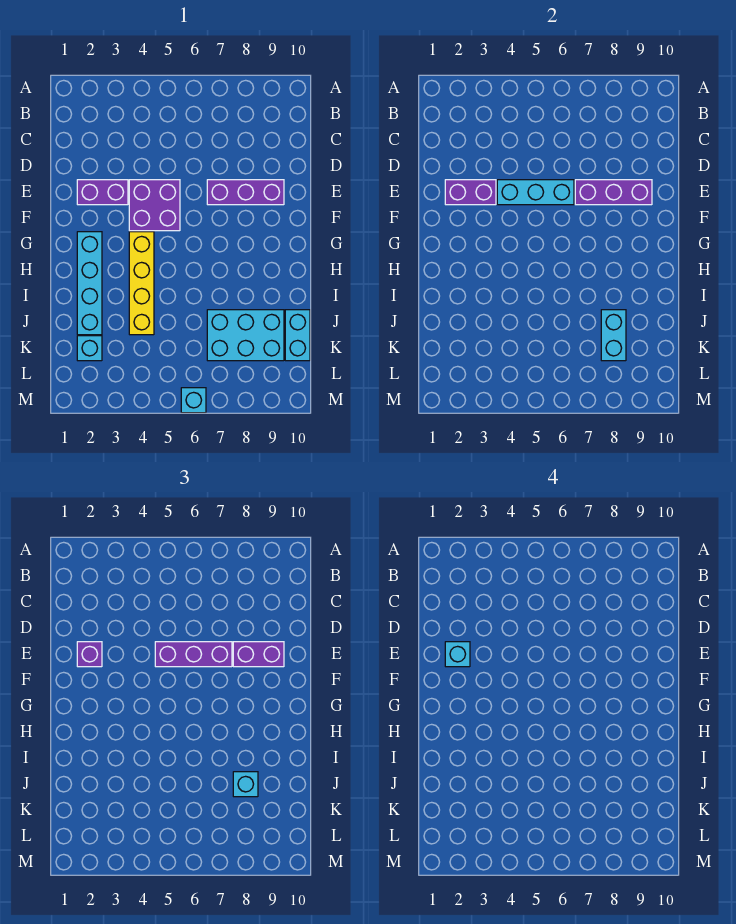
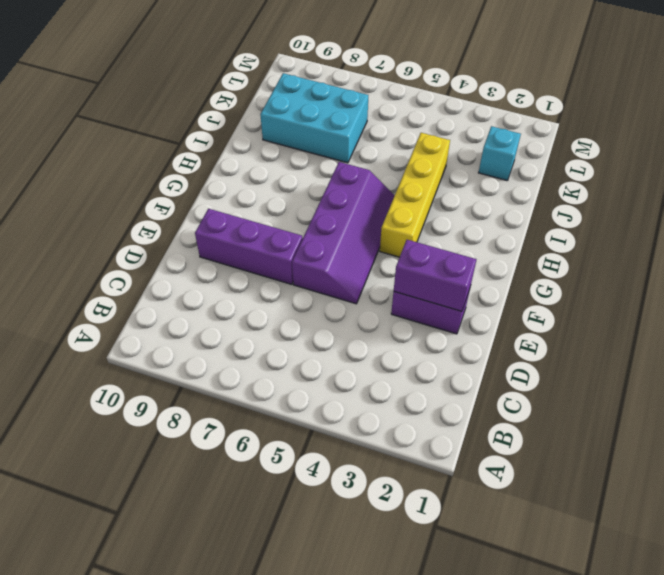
purple 2x4 slope [292,162,395,304] -> purple 2x2 brick [129,180,180,231]
none -> cyan 1x4 brick [77,232,102,335]
none -> cyan 1x2 brick [285,310,310,361]
none -> cyan 1x1 brick [181,388,206,413]

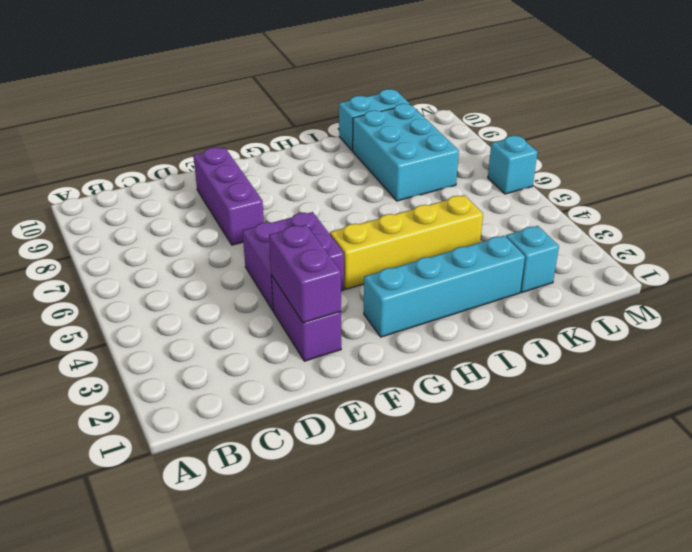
none -> cyan 1x3 brick [497,180,574,205]
none -> purple 1x3 brick [575,180,652,205]
none -> cyan 1x2 brick [601,310,626,361]

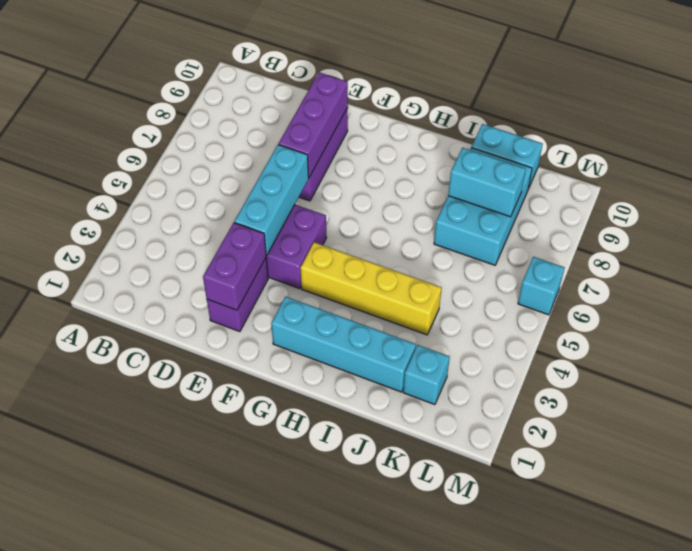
none -> purple 1x1 brick [77,642,102,667]
none -> purple 1x3 brick [155,642,232,667]
none -> purple 1x2 brick [233,642,284,667]

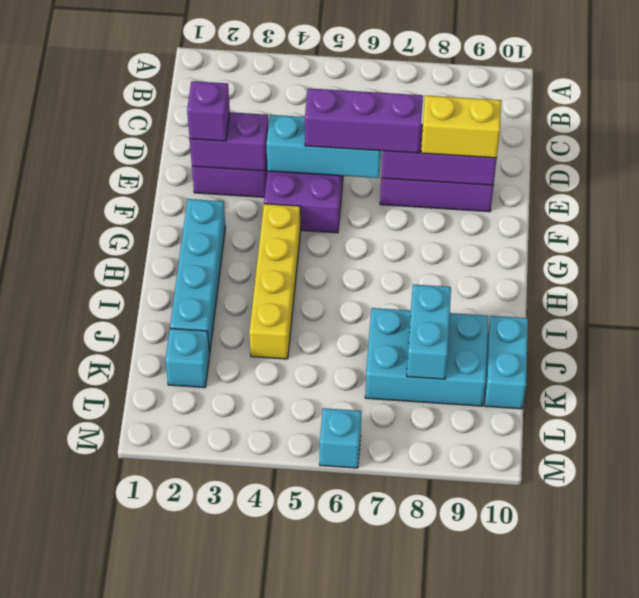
yellow 1x2 brick [421,95,501,158] -> purple 1x2 brick [233,642,284,667]
none -> cyan 1x1 brick [233,772,258,797]
none -> cyan 1x1 brick [445,642,470,667]

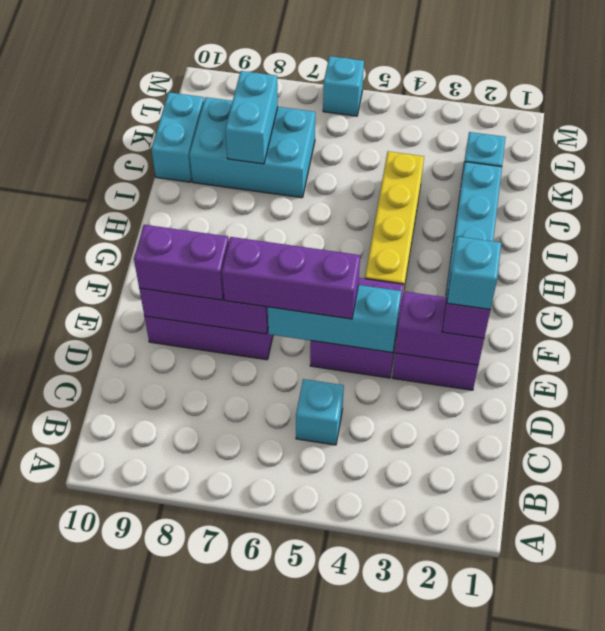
cyan 1x1 brick [296,379,344,445] -> cyan 1x1 brick moved to [233,772,258,797]

